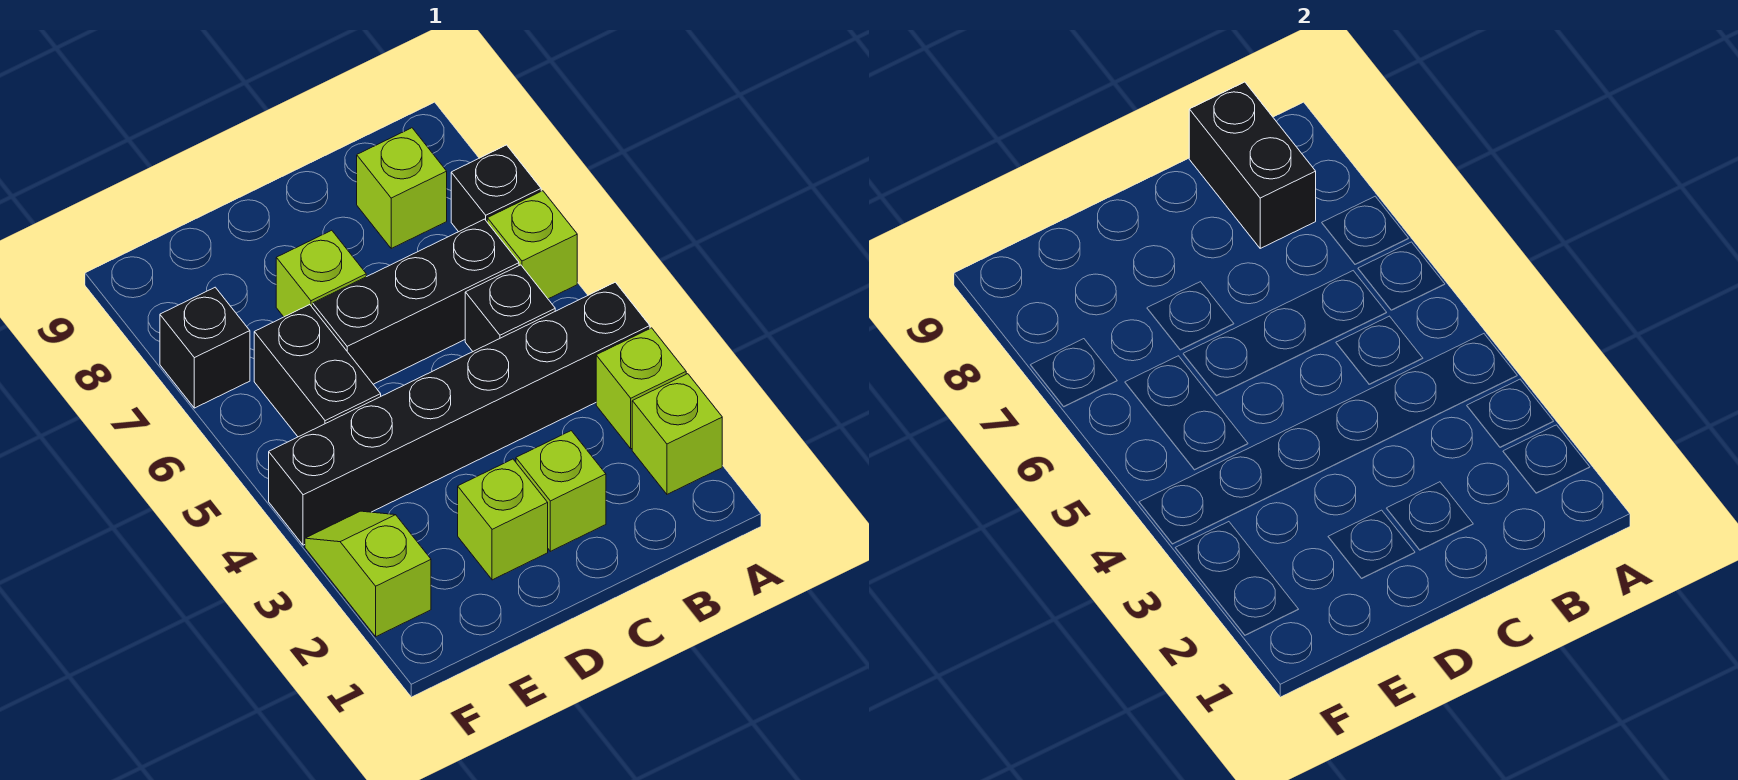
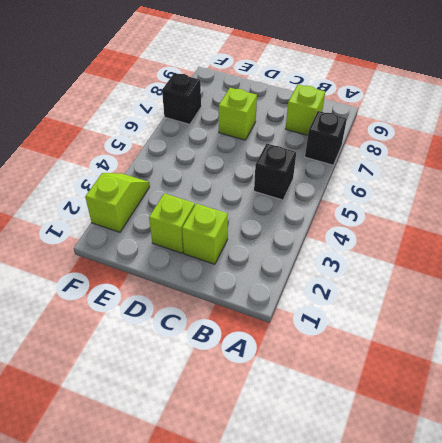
none -> lime 1x1 brick [632,374,722,494]
none -> lime 1x1 brick [596,328,686,449]
none -> black 1x6 brick [269,282,650,545]

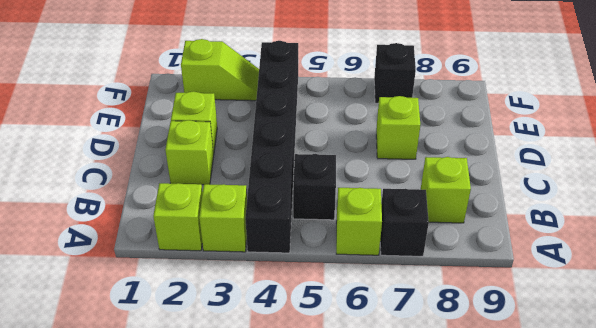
none -> black 1x3 brick [313,219,519,384]
none -> black 1x2 brick [254,305,381,437]
none -> black 1x2 brick [1189,82,1316,248]

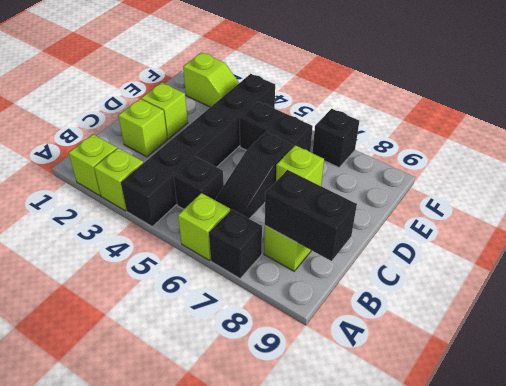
black 1x3 slope [215,132,294,219] -> black 1x3 brick [313,219,519,384]

